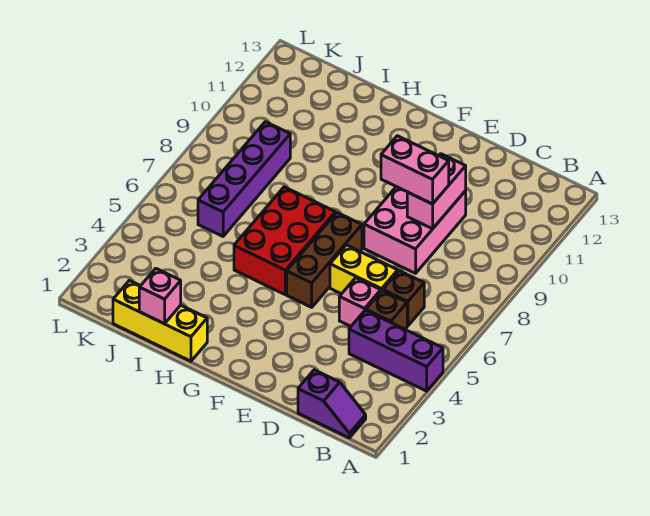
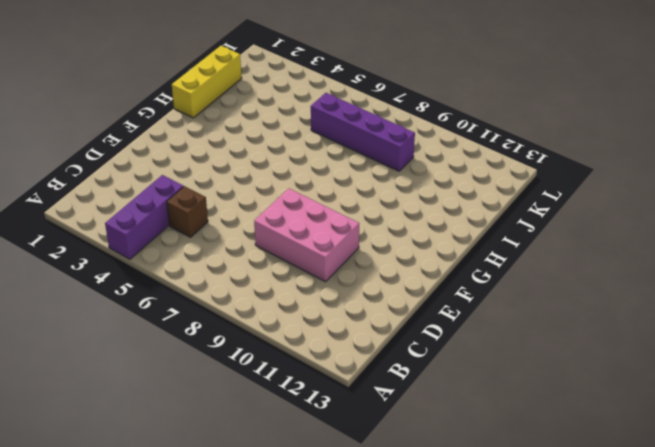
none -> purple 1x2 slope [298,370,366,438]
none -> brown 1x1 brick [383,271,424,326]
none -> pink 1x1 brick [339,278,381,326]

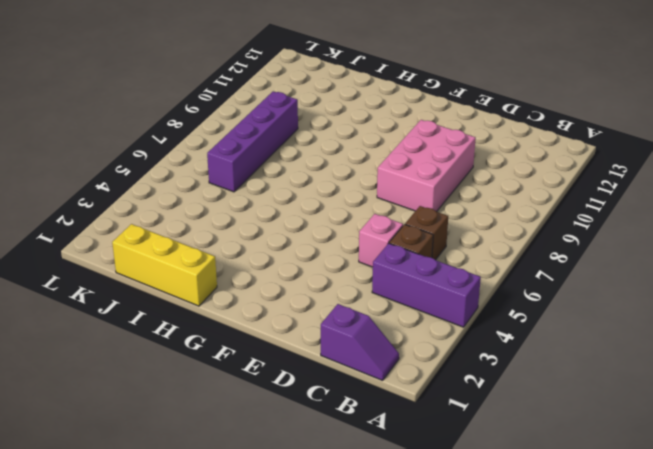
none -> yellow 1x2 brick [330,245,398,294]
none -> brown 1x3 brick [287,213,362,307]
none -> red 2x3 brick [234,187,336,294]

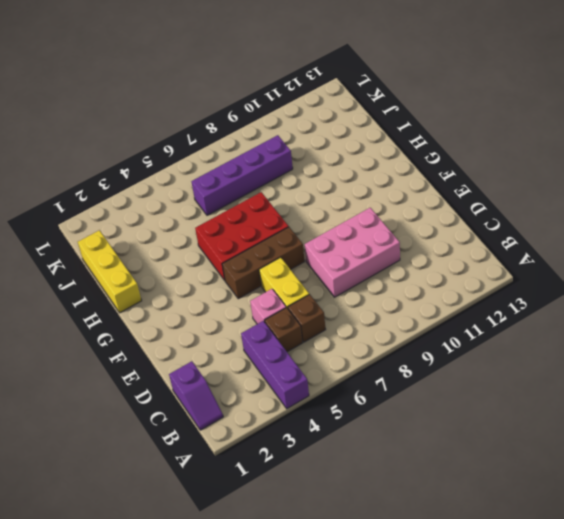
none -> pink 1x2 brick [407,154,466,229]
none -> pink 1x1 brick [139,268,181,324]
none -> pink 1x2 brick [381,136,449,204]

